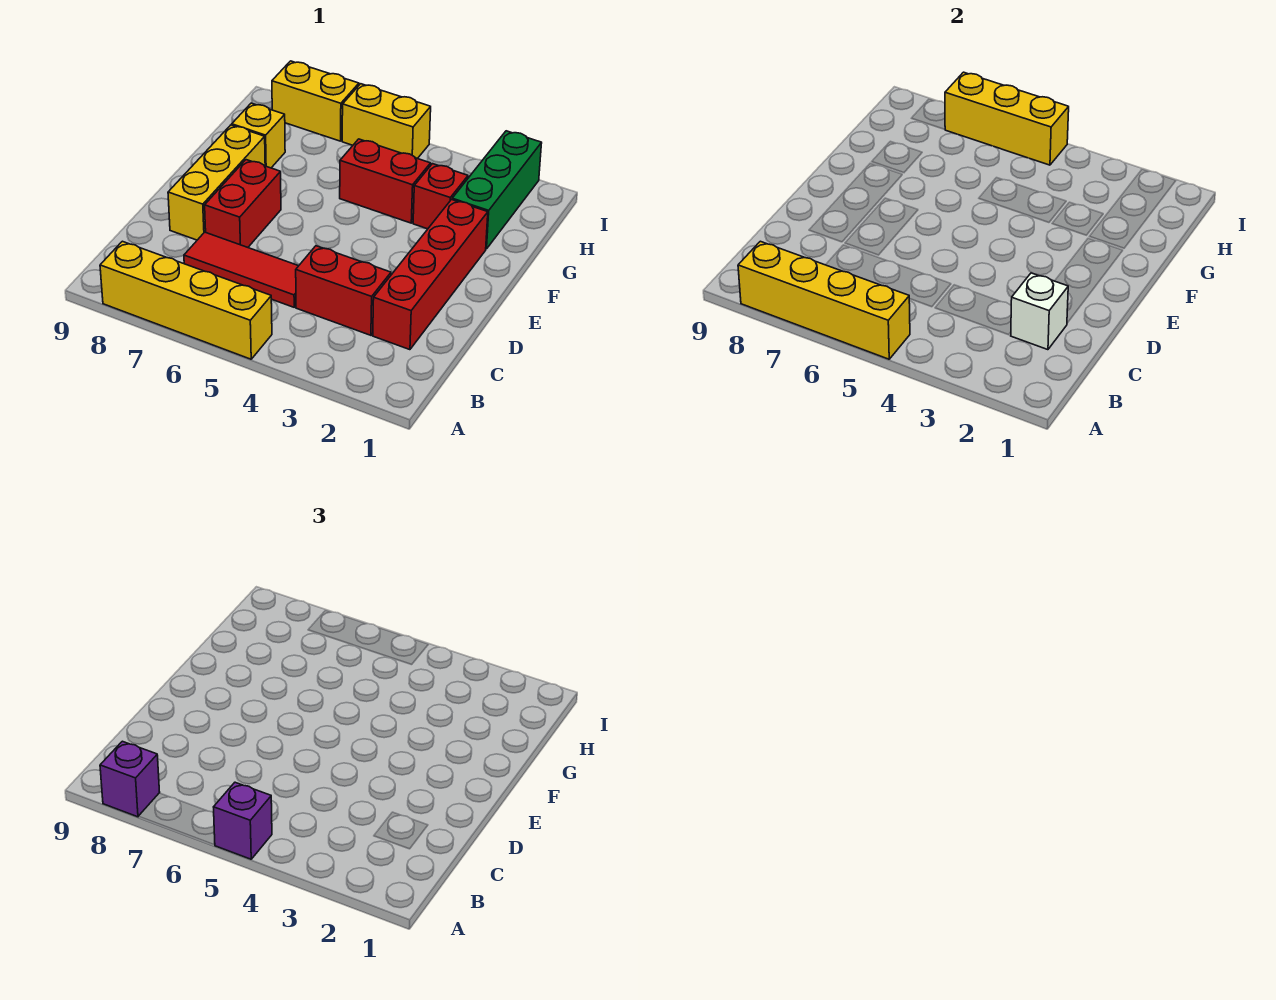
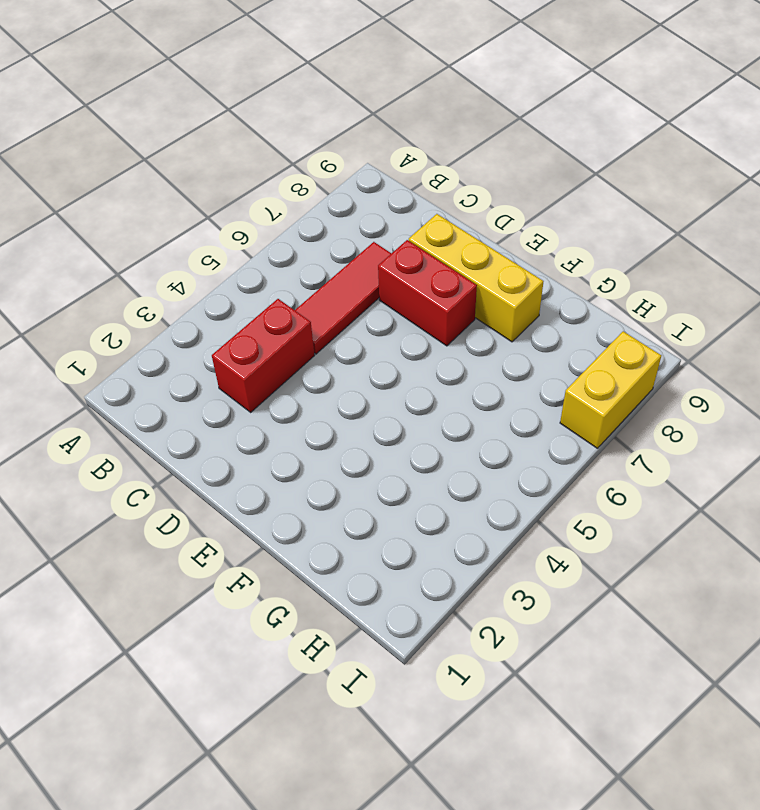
none -> yellow 1x4 brick [100,241,272,359]
none -> red 1x4 brick [373,200,488,350]
none -> green 1x3 brick [452,131,542,249]

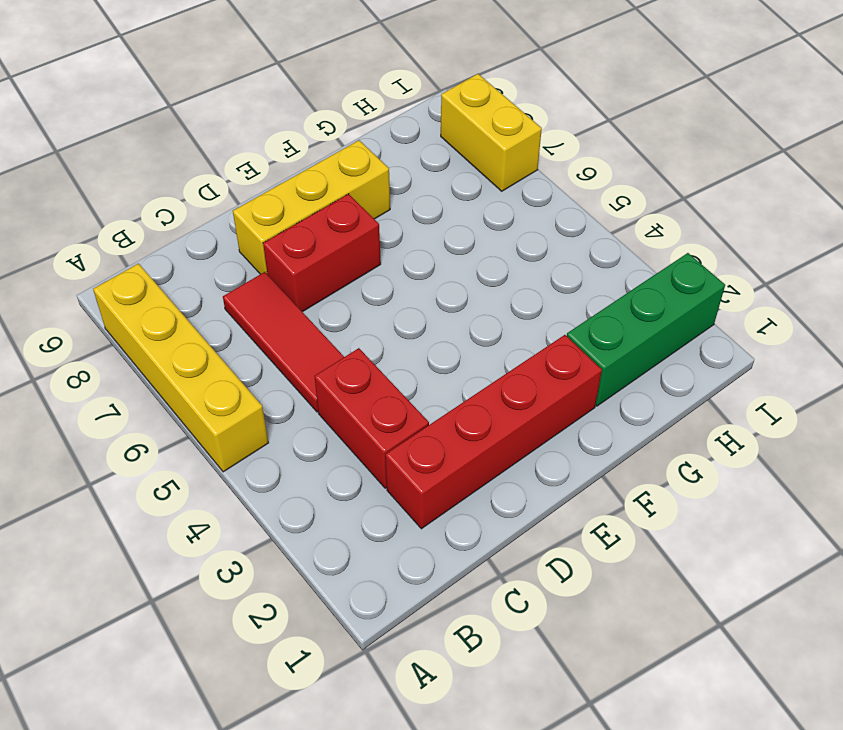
none -> red 1x1 brick [413,164,468,229]
none -> red 1x2 brick [340,139,431,223]
none -> yellow 1x1 brick [232,103,285,168]

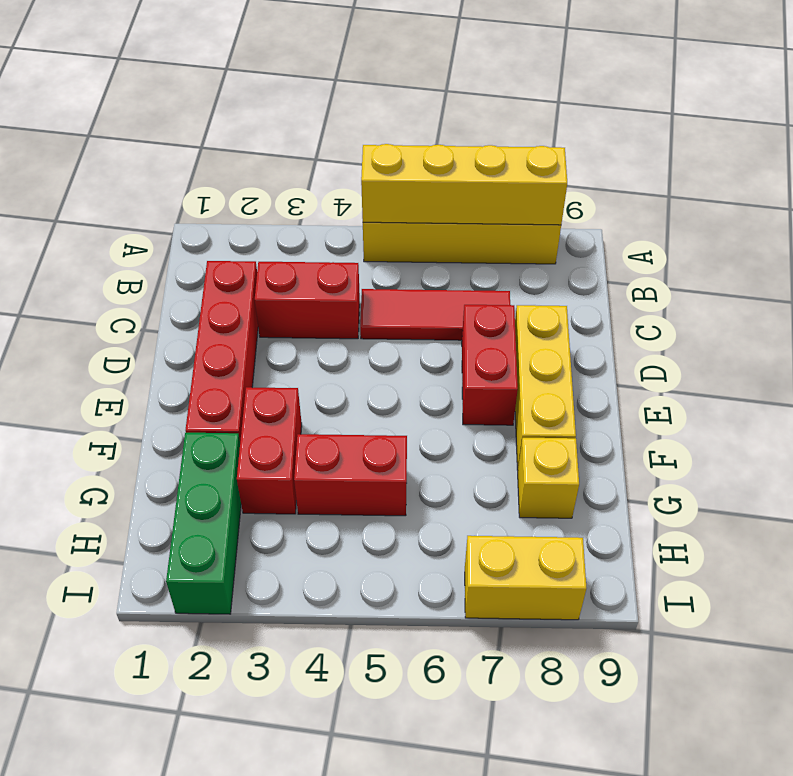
red 1x2 brick [237,387,302,514] -> red 1x1 brick [413,164,468,229]
none -> yellow 1x2 brick [342,84,431,159]
none -> white 1x1 brick [1011,273,1068,350]
none -> yellow 1x3 brick [945,72,1069,165]

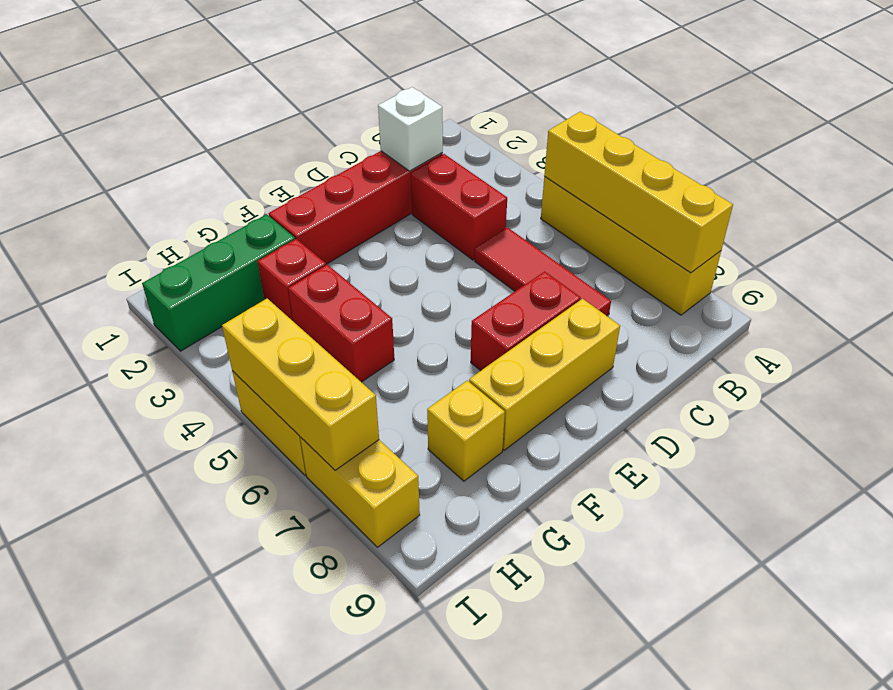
none -> purple 1x1 brick [214,782,272,859]
none -> purple 1x1 brick [100,741,160,817]

